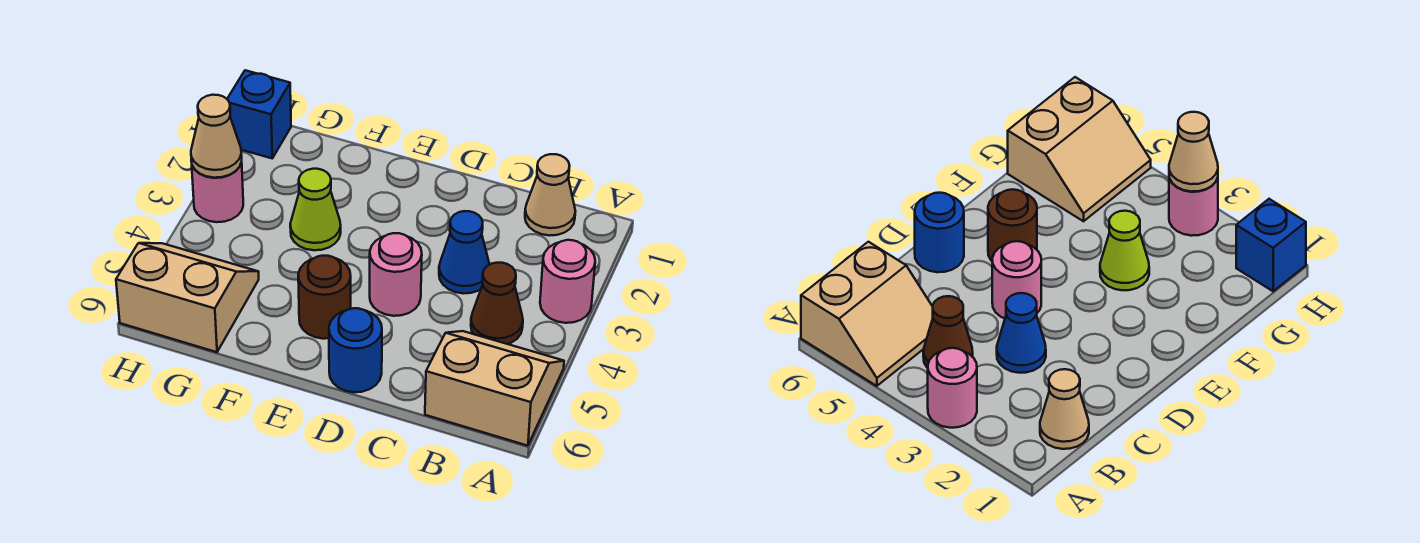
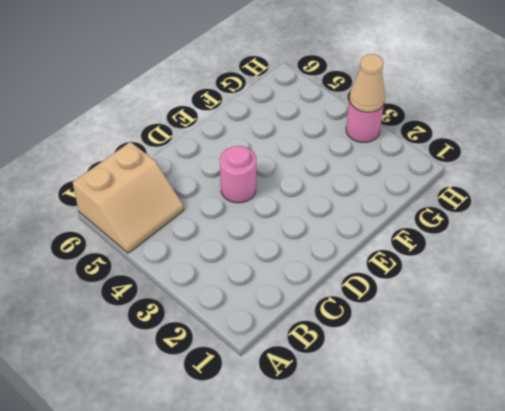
none -> pink 1x1 round brick [540,240,595,323]
none -> tan 1x1 cone [525,154,575,236]
none -> brown 1x1 cone [471,263,523,344]

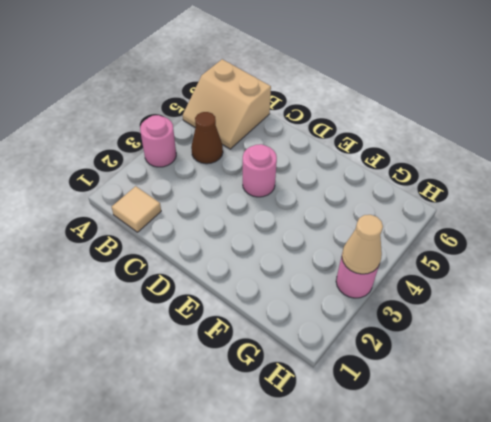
tan 1x1 tile [112,186,161,232] -> tan 1x1 cone [525,154,575,236]
none -> blue 1x1 cone [439,211,489,293]
none -> blue 1x1 round brick [329,308,382,392]
none -> brown 1x1 round brick [298,256,351,339]

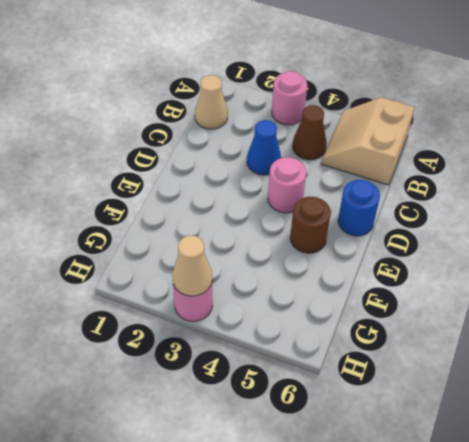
none -> lime 1x1 cone [290,169,341,250]
none -> tan 2x2 slope [116,243,259,352]
none -> blue 1x1 brick [227,70,291,158]

